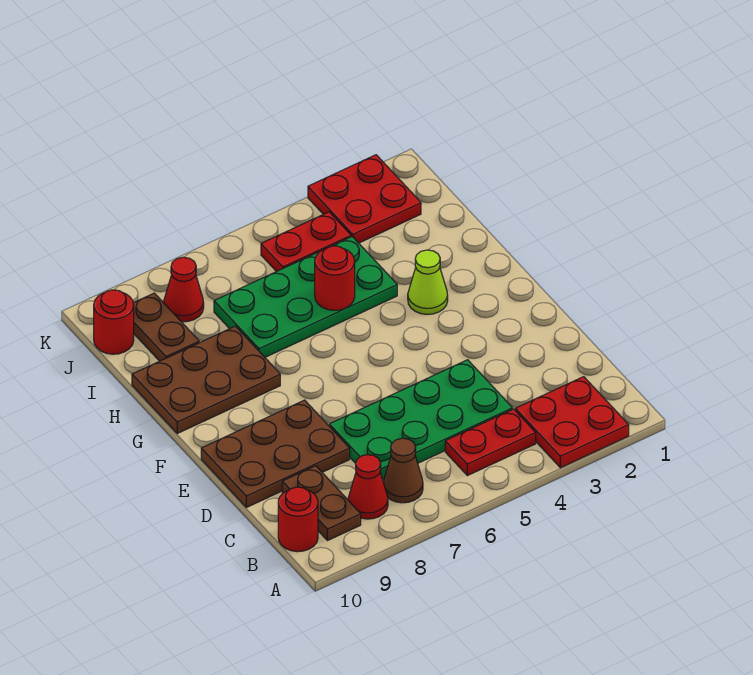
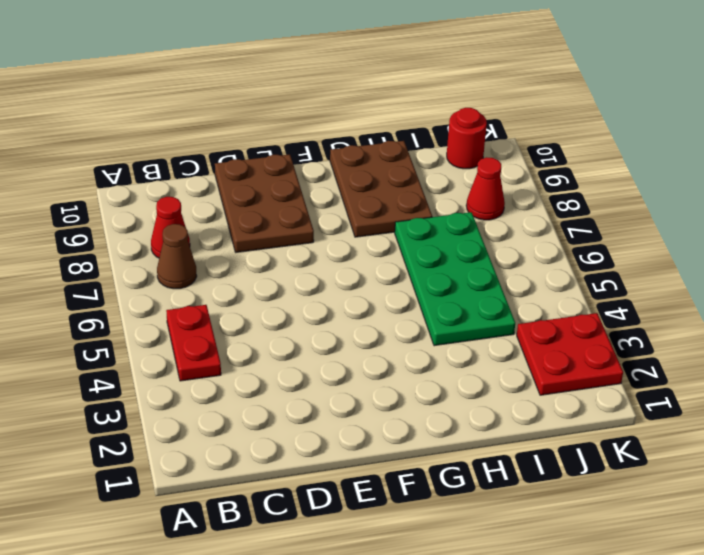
none -> red 2x2 plate [515,377,629,468]
none -> brown 1x2 plate [282,466,361,541]
none -> red 1x1 round brick [278,487,318,552]

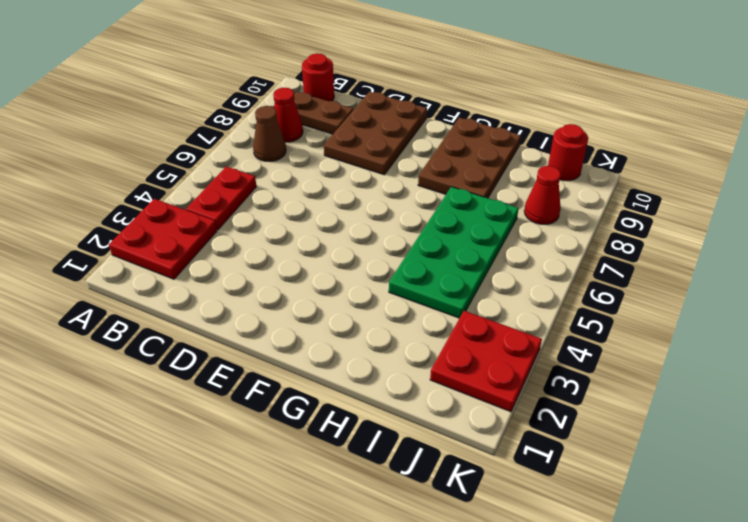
none -> green 2x4 plate [329,360,513,479]
none -> lime 1x1 cone [408,250,448,314]
none -> brown 1x2 plate [133,293,199,361]

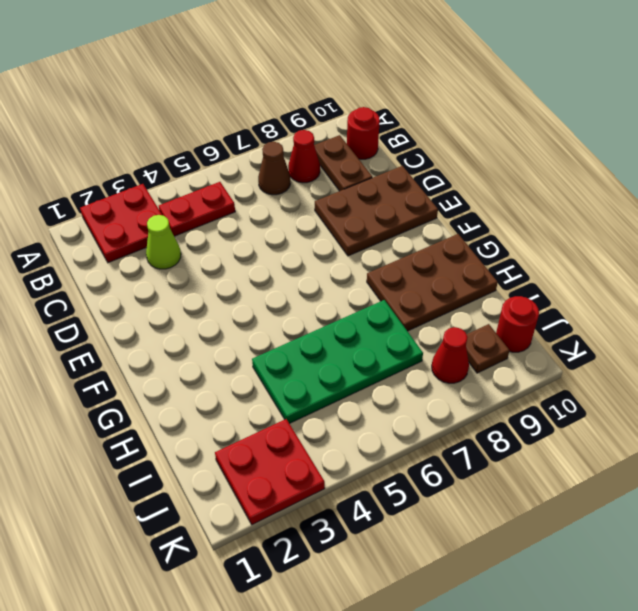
lime 1x1 cone [146,215,181,269] -> lime 1x1 cone moved to [408,250,448,314]
brown 1x1 plate [466,324,509,373] -> brown 1x2 plate [133,293,199,361]
none -> green 2x4 plate [329,360,513,479]
none -> red 1x2 plate [261,212,351,272]
none -> red 1x1 round brick [315,246,355,310]

